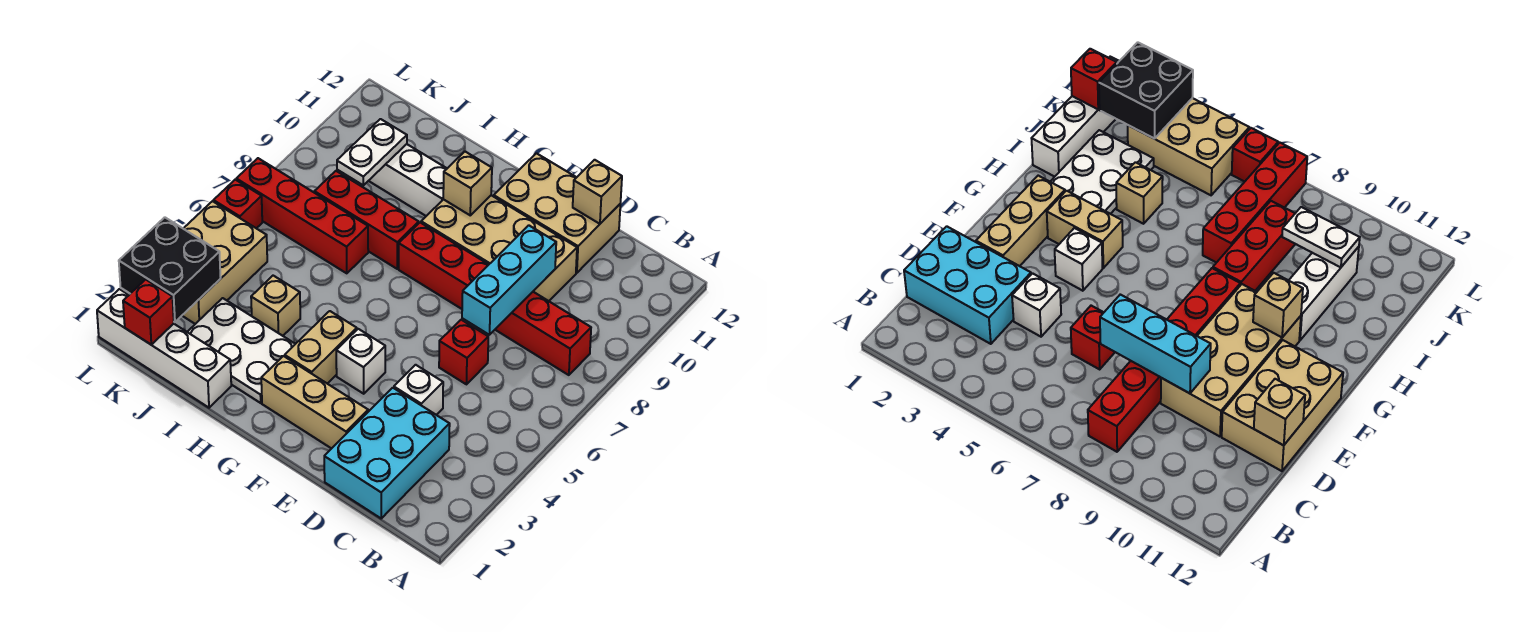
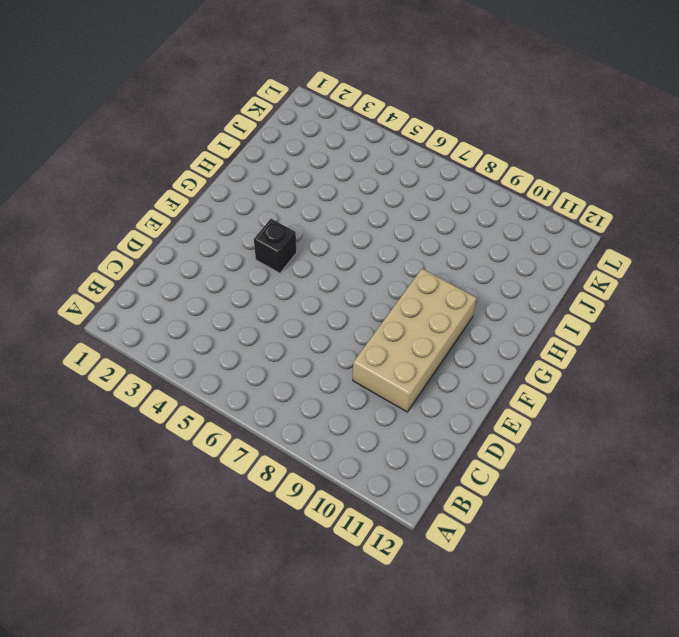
black 1x1 brick [254,219,297,273] -> white 1x1 brick [336,329,385,394]
none -> red 1x6 brick [399,223,591,375]
none -> cyan 2x3 brick [324,388,450,518]
none -> white 1x1 brick [394,365,443,415]

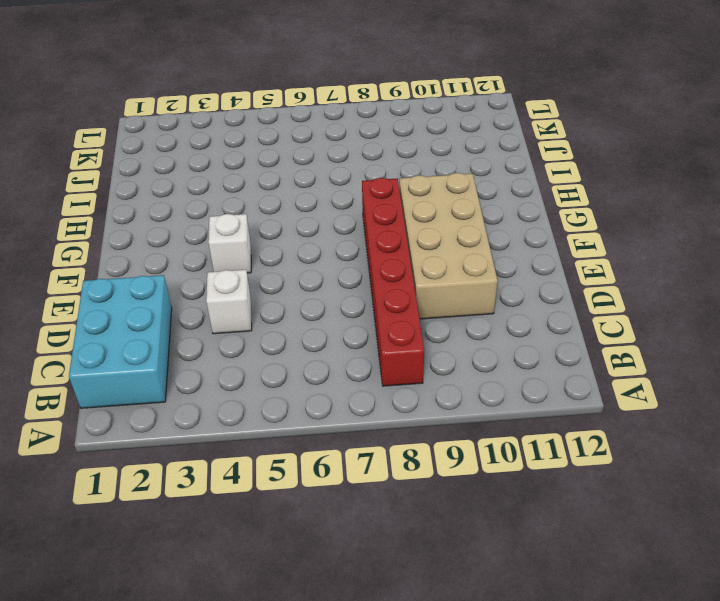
cyan 2x3 brick [69,275,172,408] -> cyan 2x3 brick turned to [324,388,450,518]
none -> red 1x1 brick [439,320,488,384]
none -> tan 2x3 brick [494,153,620,273]
none -> tan 1x3 brick [261,356,368,449]

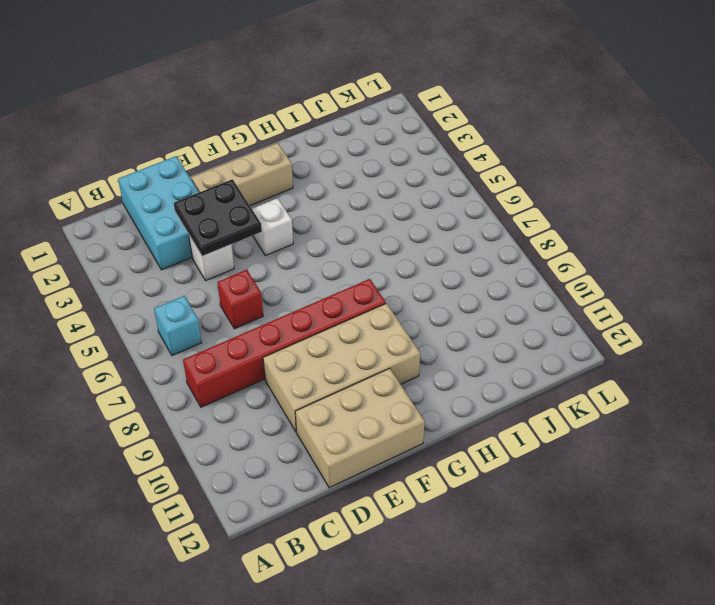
cyan 1x1 brick [154,296,202,356] -> none
black 2x2 plate [174,179,262,256] -> none
none -> tan 1x2 brick [285,311,357,384]
none -> white 2x3 plate [188,298,295,403]
none -> red 1x3 brick [314,171,419,269]

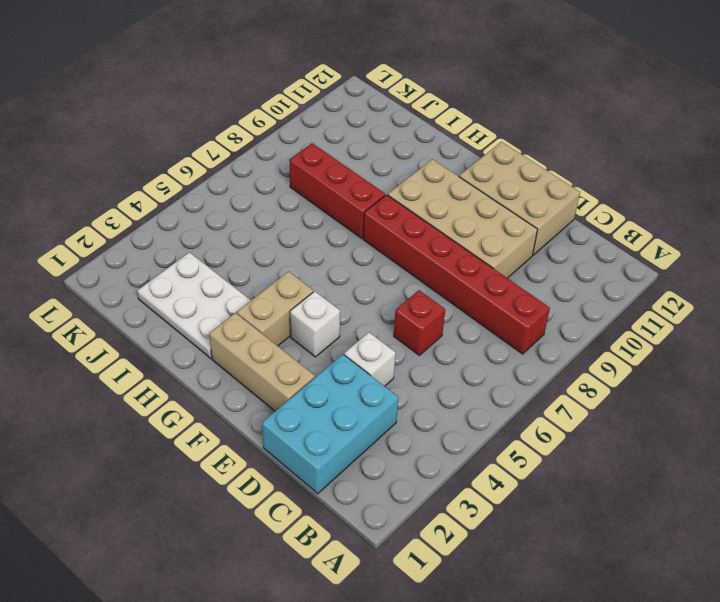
none -> white 1x3 brick [369,144,447,216]
none -> white 1x4 brick [97,289,231,408]
none -> tan 1x1 brick [251,276,300,336]

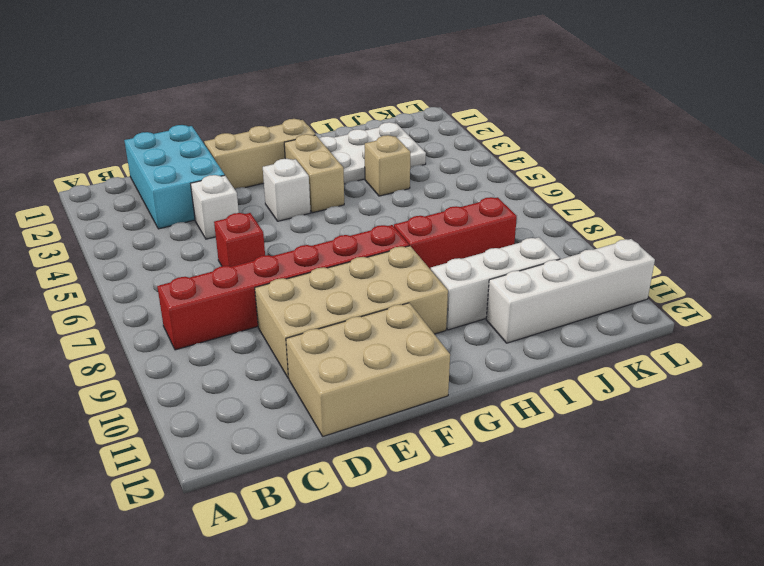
white 1x4 brick [486,239,655,343] -> white 1x4 brick moved to [97,289,231,408]
none -> red 1x4 brick [236,158,368,273]
none -> tan 2x3 brick [182,201,267,324]
none -> red 1x1 brick [213,180,262,228]

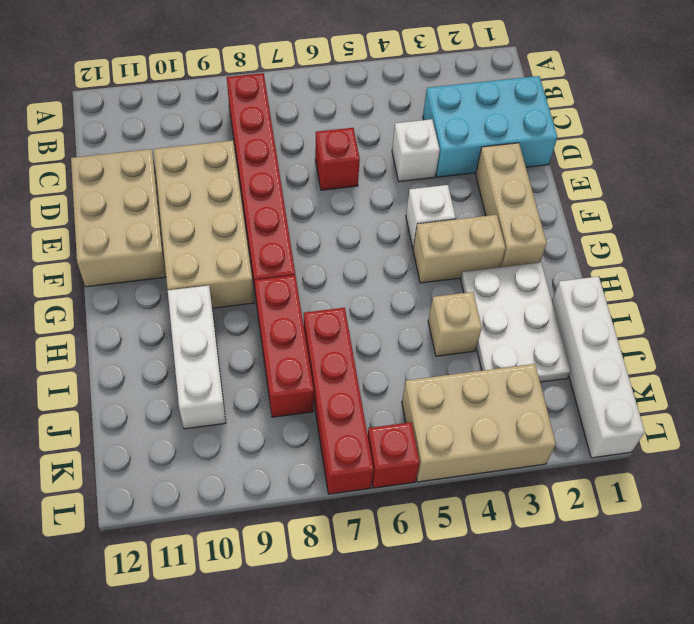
none -> cyan 1x3 brick [462,225,556,335]
none -> tan 1x1 brick [573,160,622,224]
none -> tan 1x1 brick [443,152,492,215]

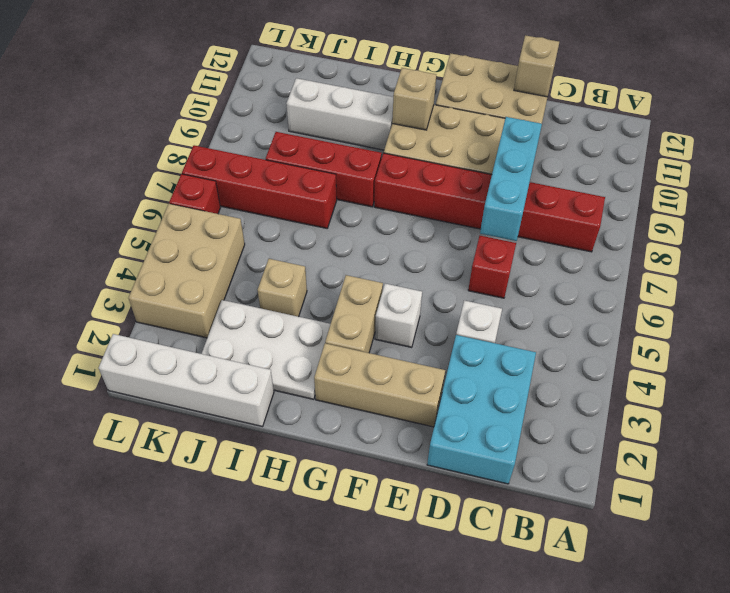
none -> white 1x2 plate [337,119,407,185]
none -> red 1x1 brick [123,279,174,345]
none -> black 2x2 brick [119,217,221,322]

